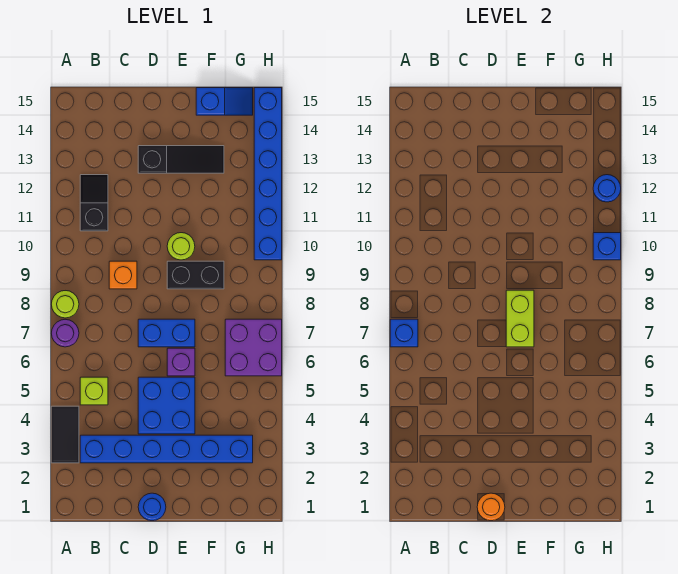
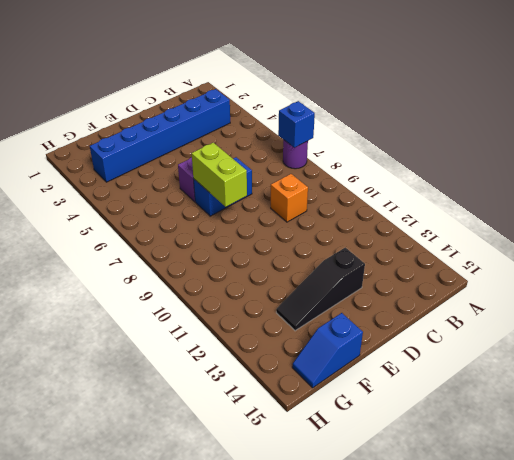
none -> black 1x2 tile [51,406,79,463]
none -> lime 1x1 round brick [51,291,79,318]
none -> lime 1x1 brick [80,377,108,405]

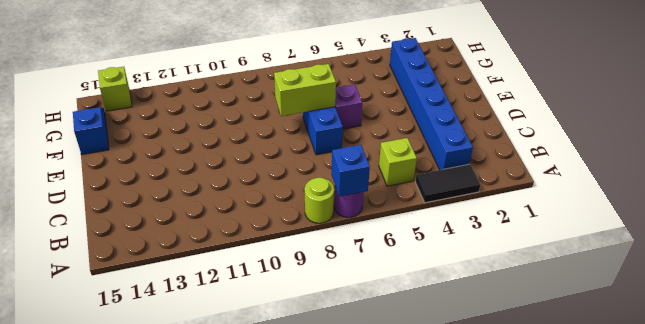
lime 1x1 brick [98,67,132,111] -> blue 1x6 brick [254,88,282,260]
none -> black 1x2 slope [80,175,108,231]
none -> orange 1x1 brick [109,261,137,289]
none -> blue 1x1 round brick [138,493,166,521]

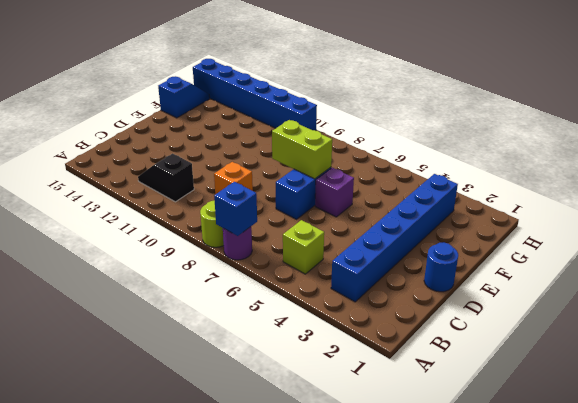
none -> black 1x2 tile [51,406,79,463]
none -> blue 2x2 brick [138,377,195,434]
none -> black 1x3 slope [138,146,224,173]

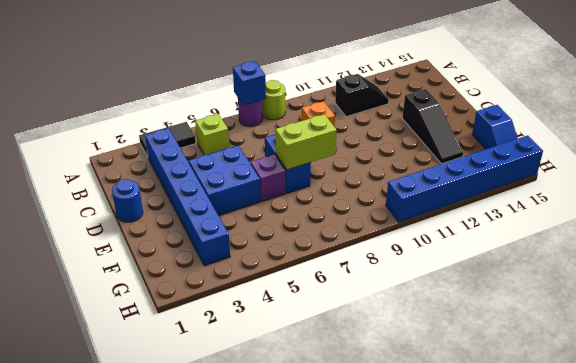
none -> black 1x2 brick [167,261,224,289]
none -> lime 1x1 round brick [167,233,195,260]
none -> purple 2x2 brick [225,319,282,376]

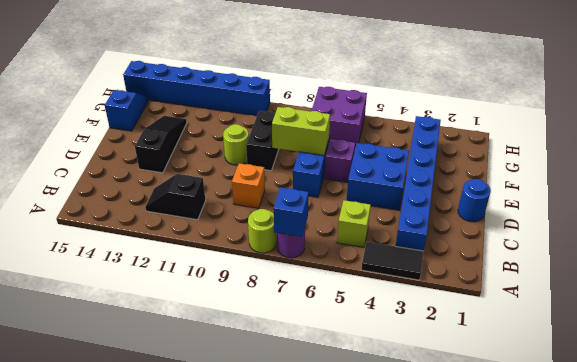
none -> orange 1x1 round brick [477,493,505,521]
none -> blue 1x1 brick [593,233,621,260]
none -> blue 1x1 round brick [593,175,621,202]

